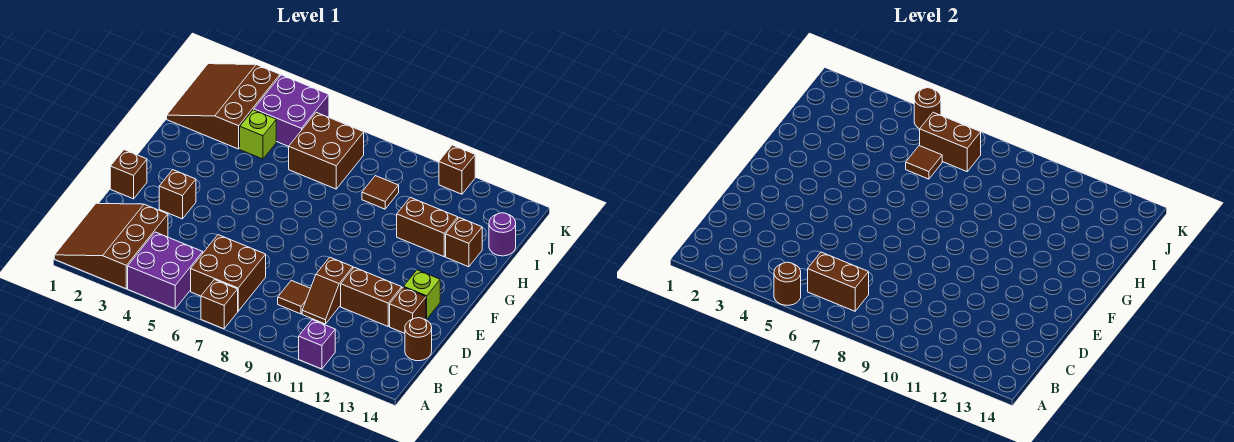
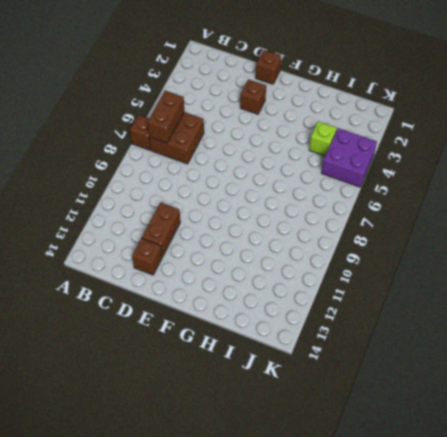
none -> brown 3x3 slope [54,203,168,289]
none -> purple 2x2 brick [128,232,203,309]
none -> purple 1x1 brick [299,320,335,369]

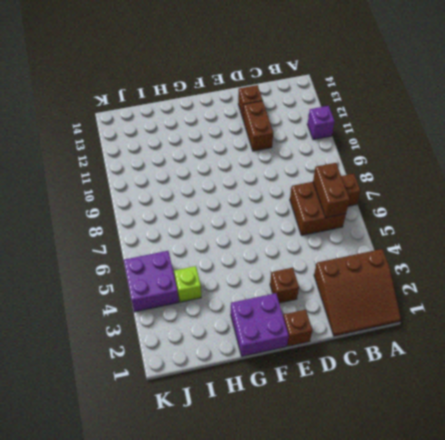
purple 2x2 brick [231,293,289,356] -> purple 2x2 brick moved to [128,232,203,309]
none -> brown 1x1 tile [278,280,311,314]
none -> brown 1x2 slope [302,257,353,324]
none -> brown 1x1 round brick [405,318,432,361]

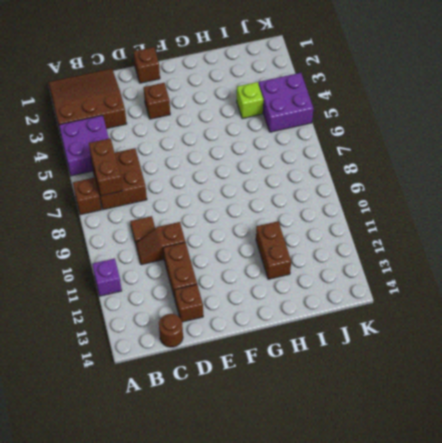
none -> lime 1x1 brick [404,270,440,319]
none -> brown 1x1 brick [446,218,482,267]
none -> brown 3x3 slope [167,64,280,149]

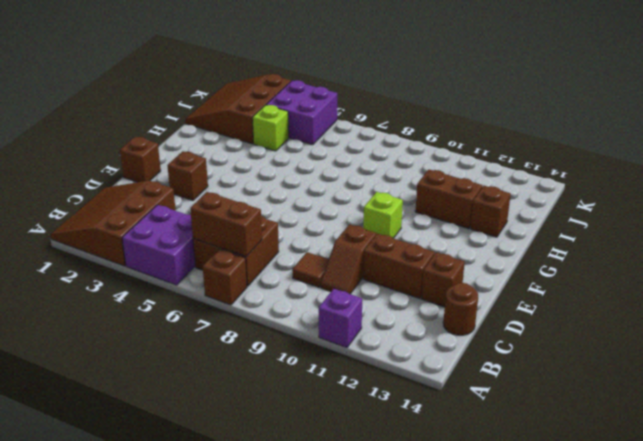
lime 1x1 brick [363,192,403,238] -> lime 1x1 brick moved to [404,270,440,319]
none -> brown 2x2 brick [289,112,364,189]
none -> brown 1x1 tile [362,176,399,209]
none -> purple 1x1 round brick [489,213,516,256]

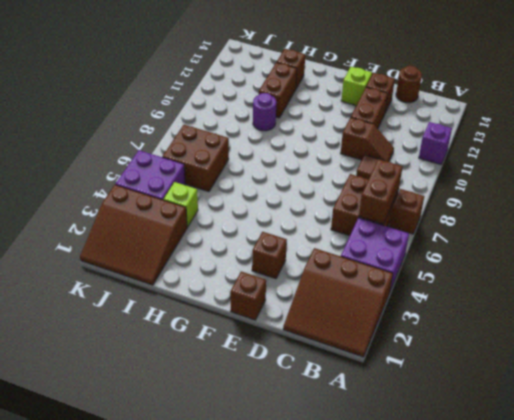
purple 1x1 round brick [253,93,276,131] -> purple 1x1 round brick moved to [489,213,516,256]
none -> brown 1x1 tile [362,176,399,209]
none -> brown 1x1 brick [439,145,475,194]
none -> brown 1x1 round brick [774,262,801,305]

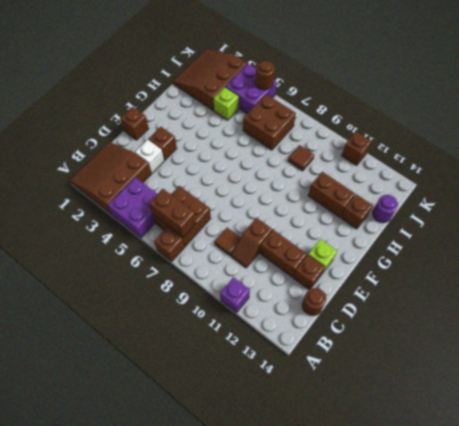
white 1x1 brick [135,140,164,173] -> none
none -> brown 1x1 round brick [774,262,801,305]
none -> brown 1x1 tile [906,146,942,179]
none -> brown 1x2 brick [920,112,981,171]

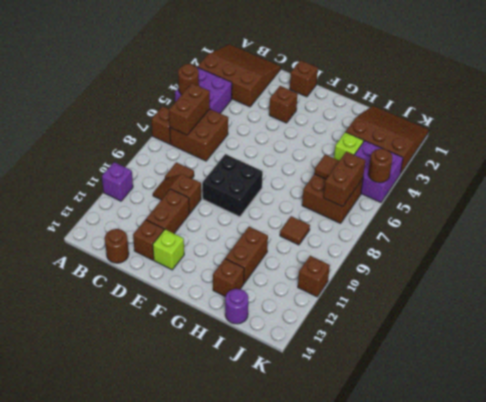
black 2x2 brick [202,154,263,217] -> none

